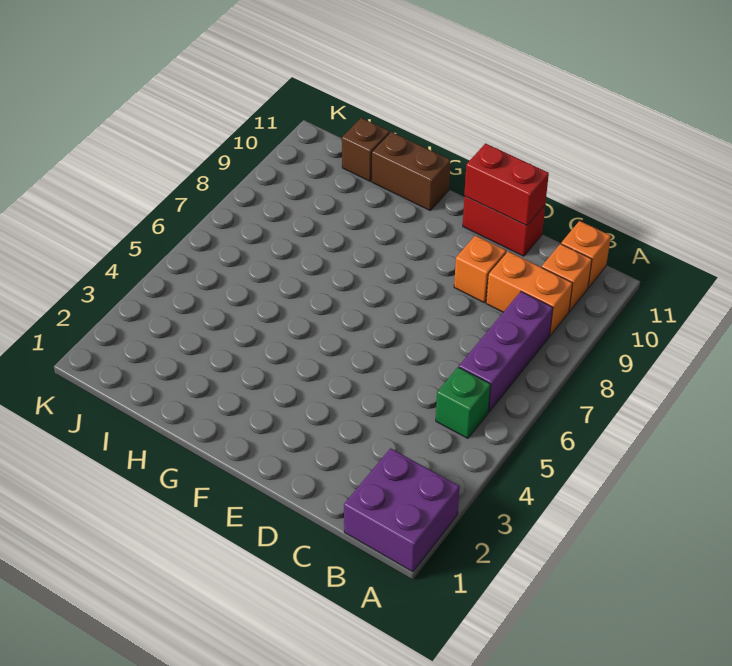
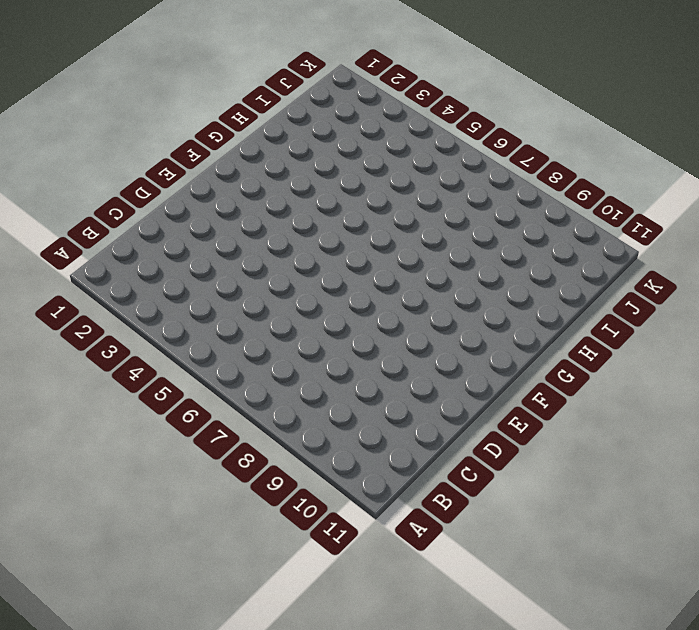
none -> purple 2x2 brick [344,448,460,572]
none -> green 1x1 brick [436,367,491,438]

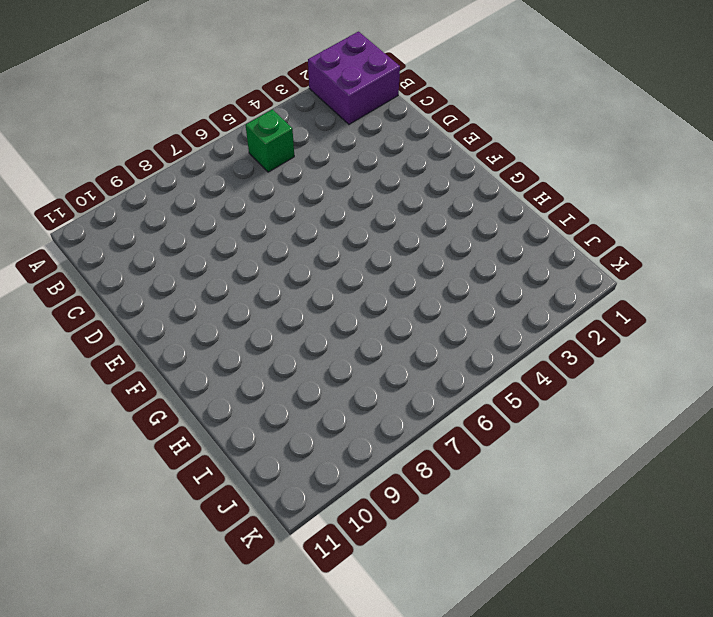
none -> purple 1x3 brick [459,292,553,412]
none -> orange 1x2 brick [486,251,573,336]

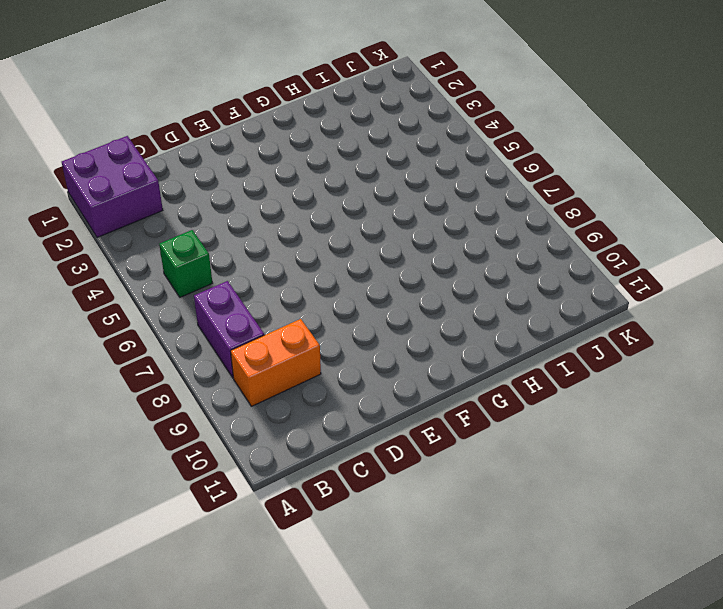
purple 1x2 brick [194,281,264,378] -> purple 1x3 brick [459,292,553,412]
none -> orange 1x1 brick [542,244,592,311]
none -> orange 1x1 brick [561,221,611,288]

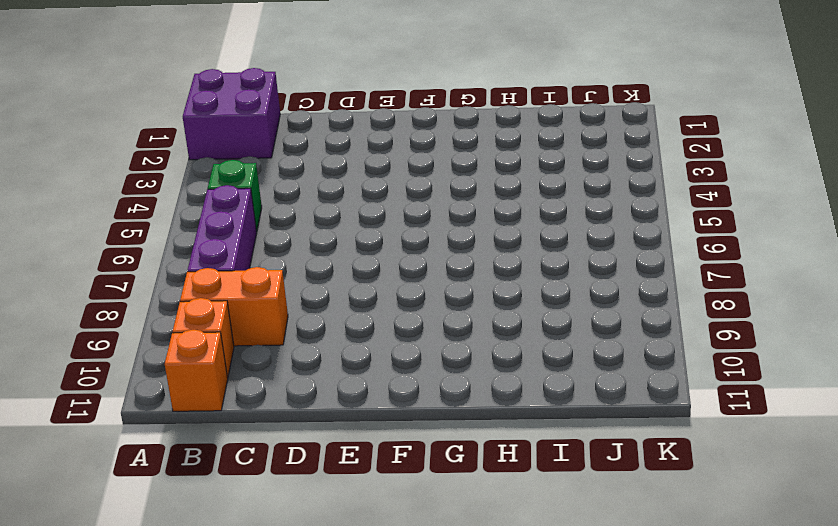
none -> orange 1x1 brick [454,235,506,303]
none -> red 1x2 brick [463,196,545,256]

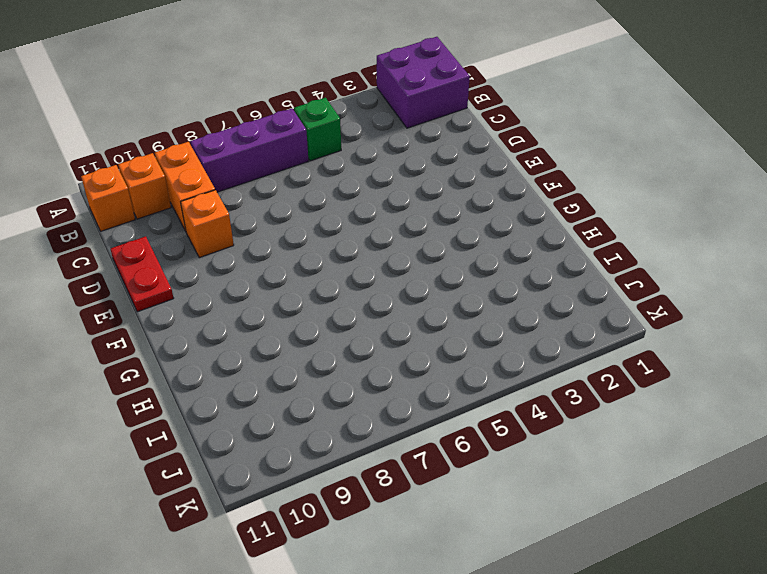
red 1x2 plate [110,236,174,312] -> red 1x2 brick [463,196,545,256]
none -> brown 1x2 brick [372,132,451,210]
none -> brown 1x1 brick [342,118,390,181]

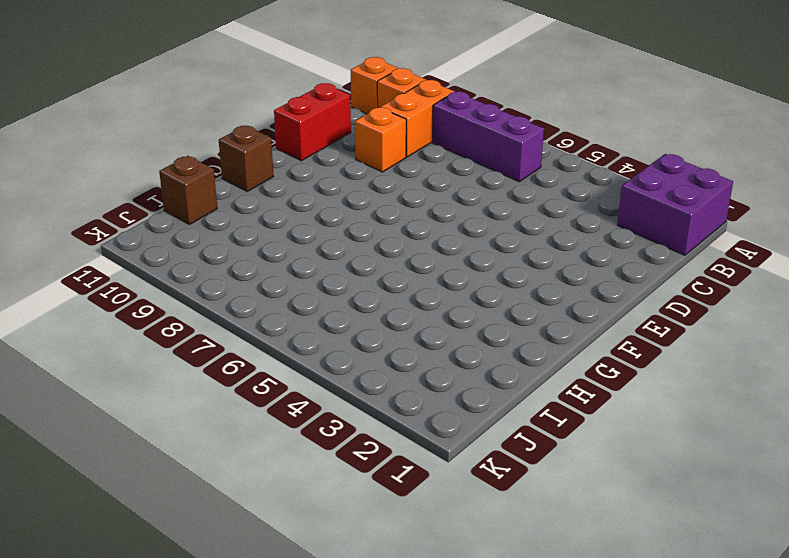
brown 1x1 brick [219,126,274,191] -> brown 1x2 brick [372,132,451,210]
none -> green 1x1 brick [436,367,491,438]
none -> red 1x2 brick [464,143,549,226]

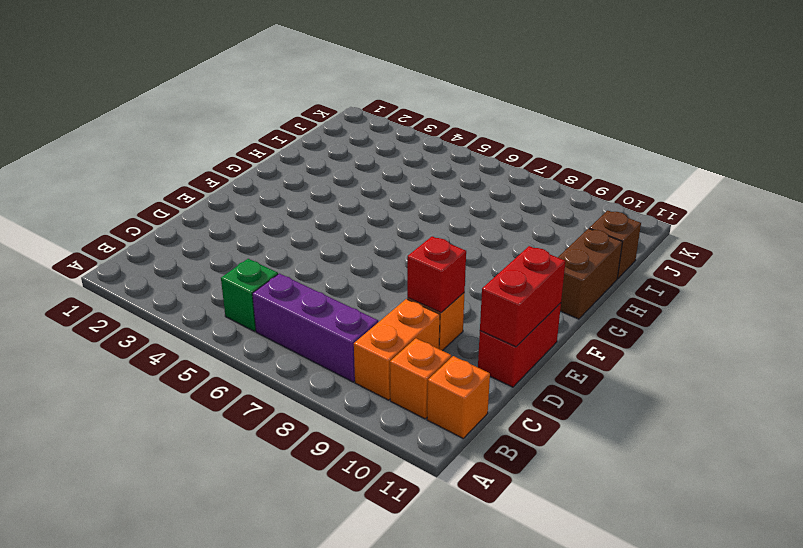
red 1x1 brick [407,236,466,313] -> none
none -> purple 2x2 brick [344,448,460,572]

